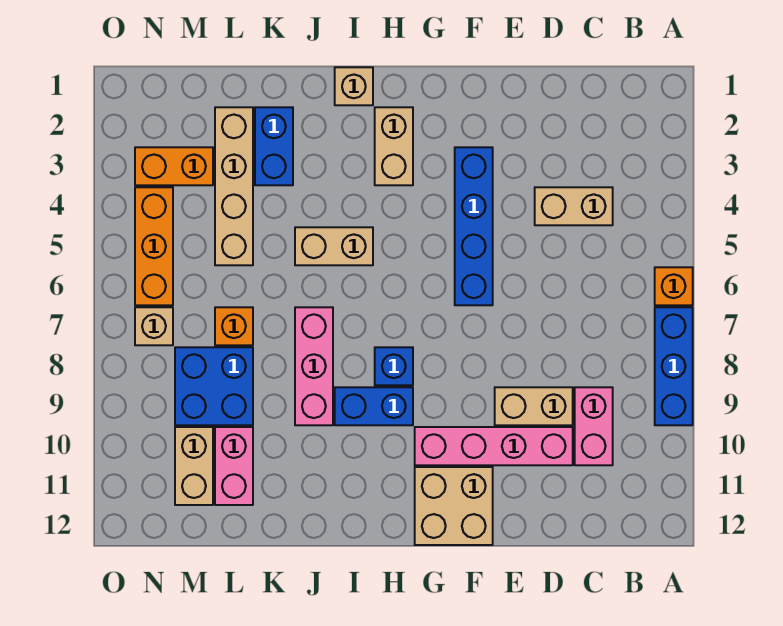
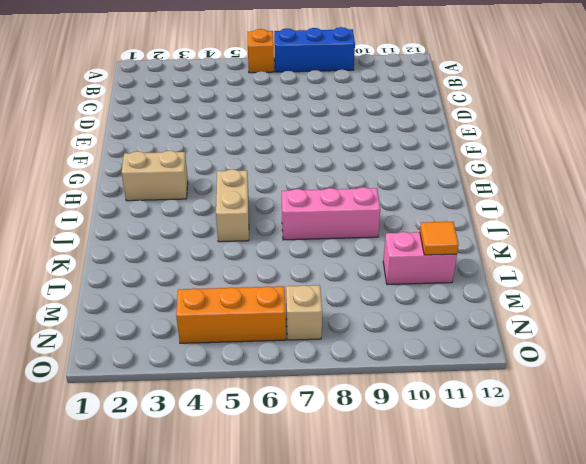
orange 1x1 tile [420,222,459,255] -> none
none -> tan 1x2 brick [535,187,613,225]
none -> pink 1x2 brick [575,387,613,465]
none -> tan 1x2 brick [495,387,573,425]

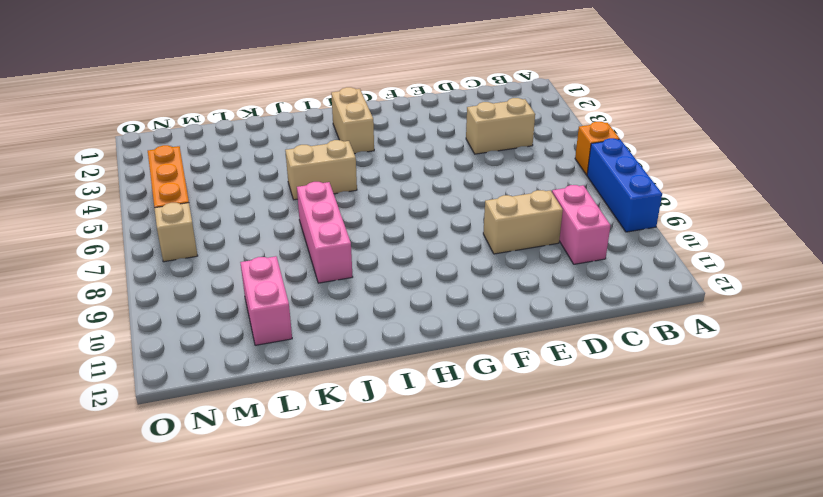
none -> pink 1x4 brick [415,427,573,465]
none -> blue 1x4 brick [455,147,493,305]
none -> tan 2x2 brick [415,467,493,545]

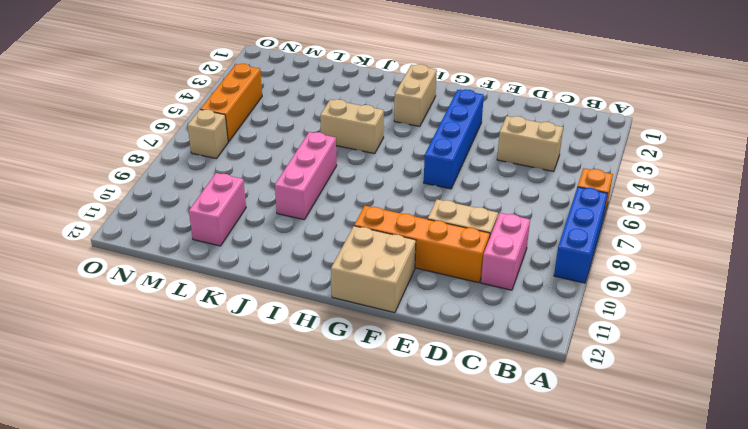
orange 1x4 brick [354,206,490,283] -> pink 1x4 brick [415,427,573,465]
none -> blue 1x1 brick [375,347,413,385]
none -> blue 1x2 brick [335,387,413,425]
none -> tan 1x1 brick [335,67,373,105]

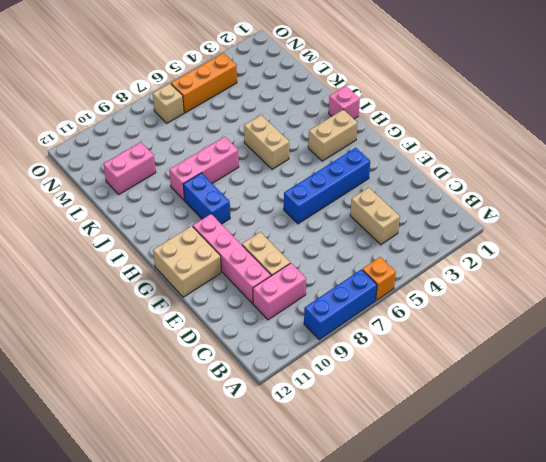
pink 1x1 brick [329,86,360,119] -> tan 1x1 brick [335,67,373,105]
none -> blue 1x1 brick [375,347,413,385]
none -> blue 1x2 brick [255,107,293,185]
none -> tan 1x4 brick [215,107,253,265]

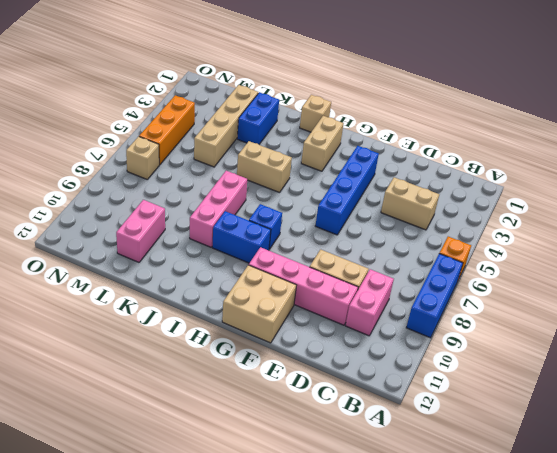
none -> orange 1x1 brick [215,307,253,345]
none -> blue 2x2 brick [175,347,253,425]
none -> orange 1x2 brick [135,147,213,185]

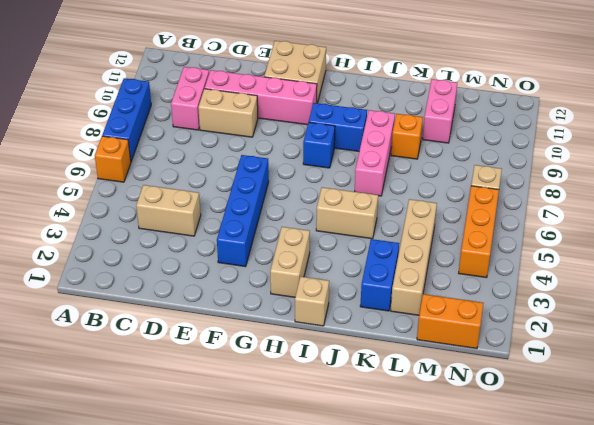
orange 1x1 brick [391,114,423,159] -> orange 1x1 brick moved to [215,307,253,345]
orange 1x2 brick [417,294,483,349] -> orange 1x2 brick moved to [135,147,213,185]
none -> blue 2x2 brick [175,347,253,425]
none -> tan 1x2 brick [175,427,213,505]

